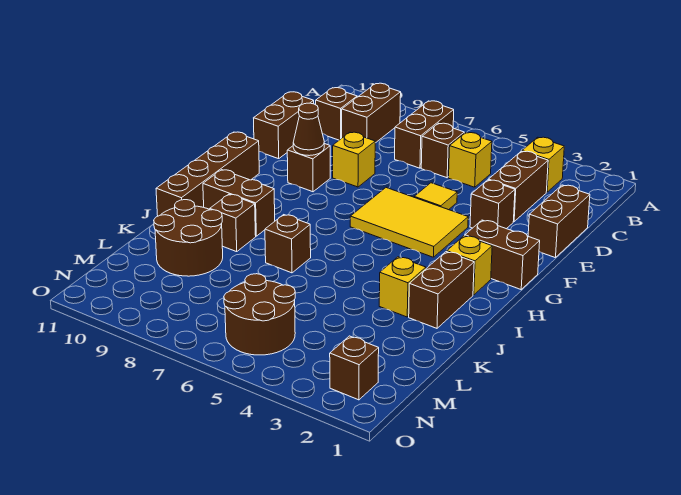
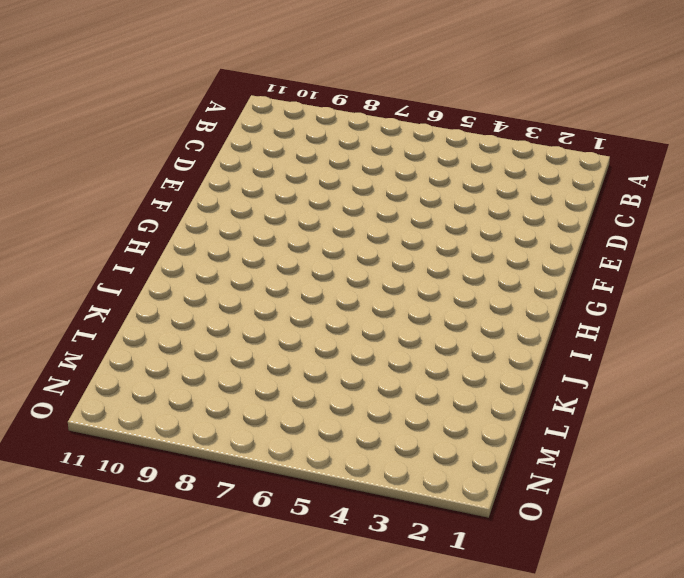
none -> yellow 1x1 brick [522,137,564,192]
none -> brown 1x2 brick [395,101,454,168]
none -> brown 1x2 brick [342,83,401,143]

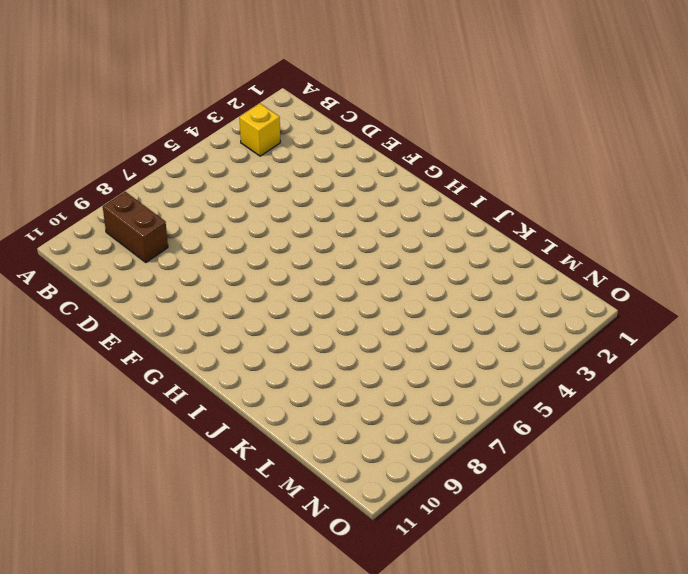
none -> brown 1x2 brick [395,101,454,168]
none -> brown 1x2 brick [489,151,548,222]
none -> yellow 1x1 brick [449,133,492,187]

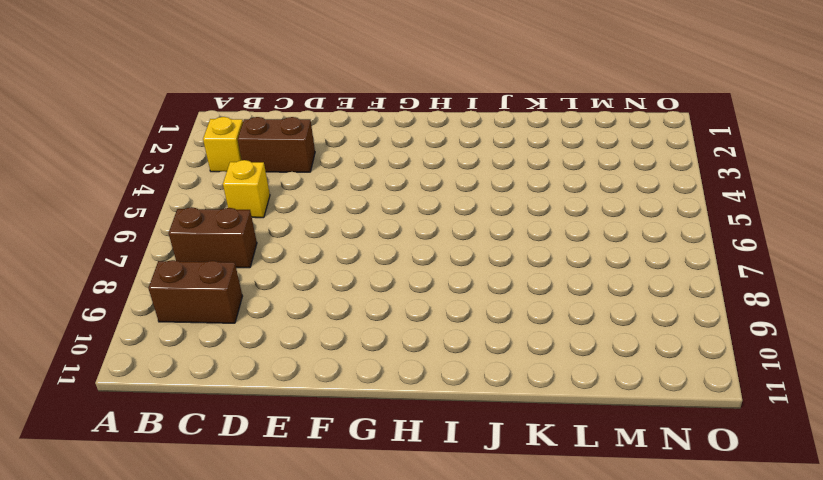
none -> brown 1x1 brick [421,123,464,178]
none -> brown 1x1 brick [316,88,357,140]
none -> brown 1x2 brick [528,185,590,258]

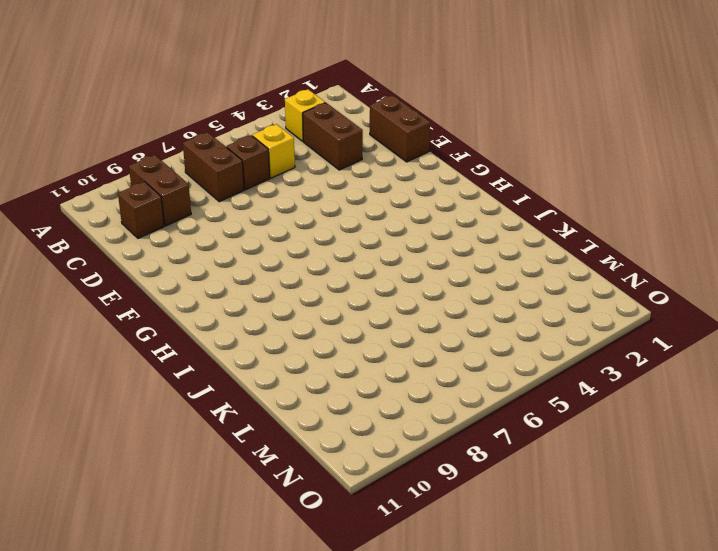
none -> brown 1x2 brick [254,92,314,159]
none -> brown 1x1 brick [470,180,515,229]
none -> yellow 1x1 tile [414,183,457,210]

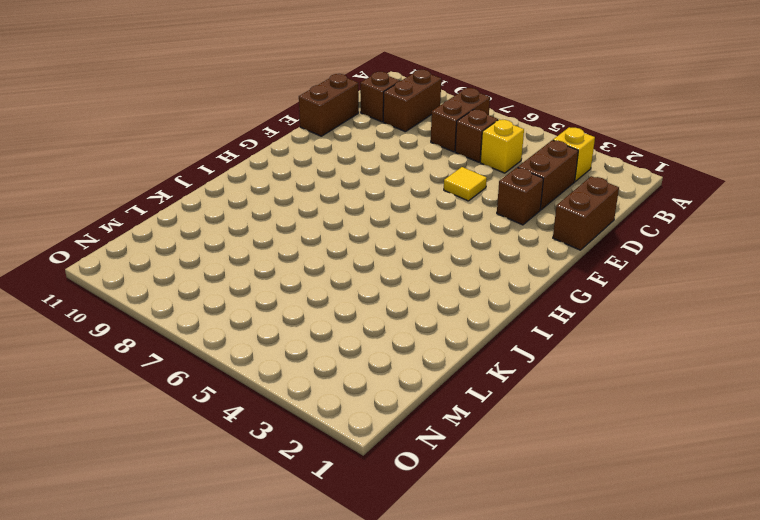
none -> yellow 1x1 brick [333,132,375,187]
none -> yellow 2x3 tile [350,188,468,257]
none -> brown 1x1 brick [287,144,330,192]

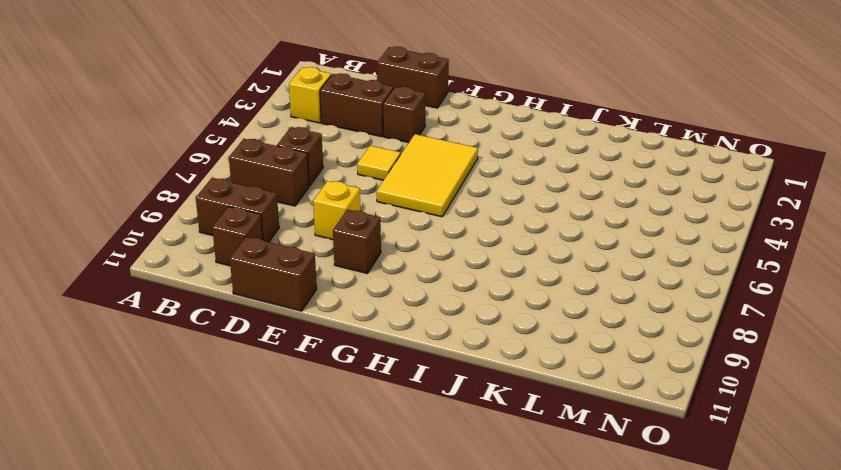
none -> yellow 1x1 brick [449,133,492,187]
none -> brown 1x2 brick [465,220,540,289]
none -> brown 1x4 brick [156,132,259,216]

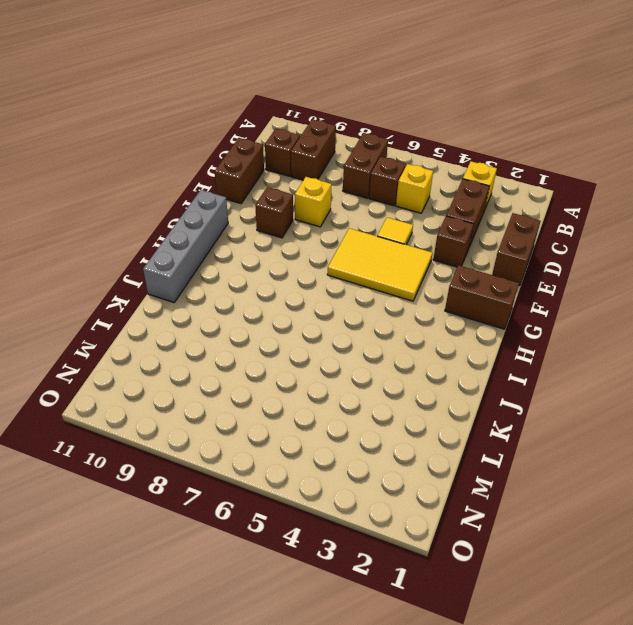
grey 1x4 brick [143,190,228,303] -> brown 1x4 brick [156,132,259,216]
none -> yellow 1x1 brick [447,236,492,295]
none -> brown 1x2 brick [409,252,474,328]
none -> brown 1x2 brick [203,170,275,236]

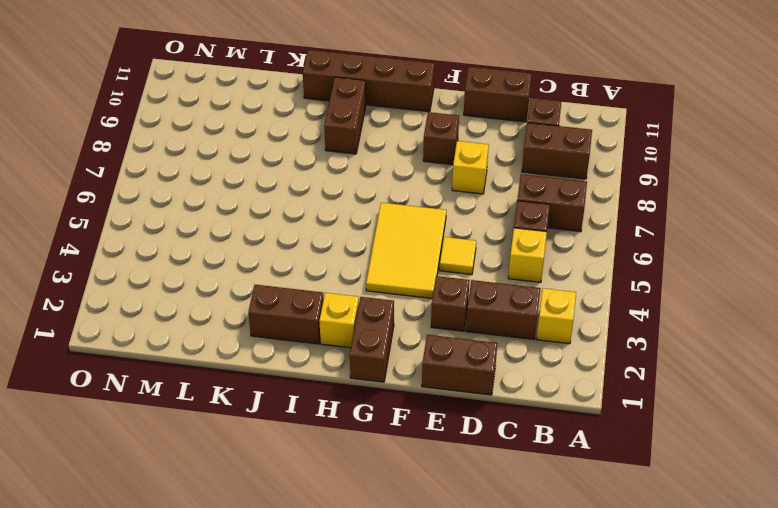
none -> yellow 1x1 brick [379,257,426,317]
none -> brown 1x1 brick [265,215,311,273]
none -> brown 1x1 brick [210,194,256,252]

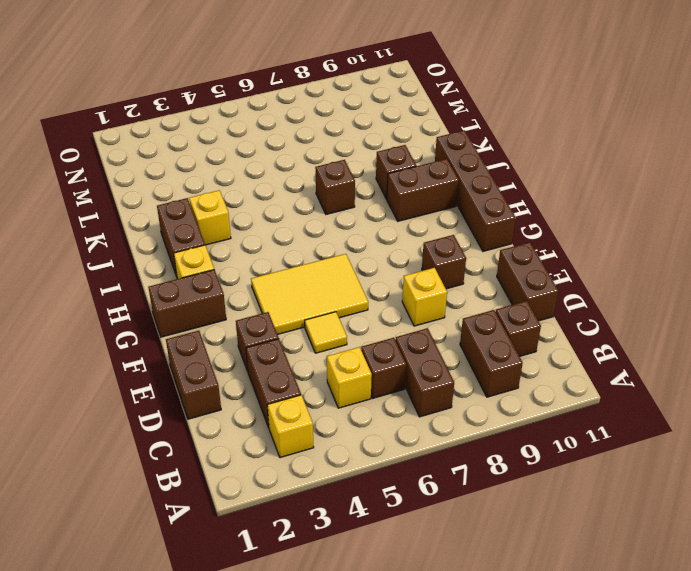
none -> brown 2x2 round brick [154,200,223,276]
none -> brown 2x2 round brick [224,274,295,355]
none -> brown 1x1 brick [330,336,379,400]

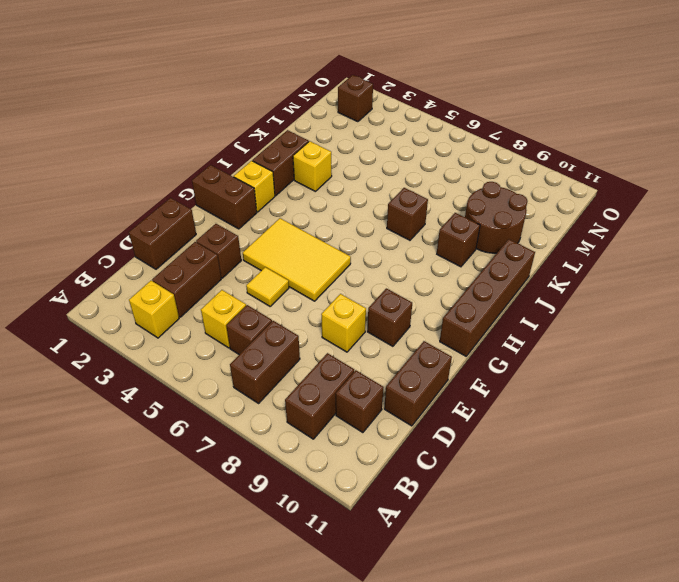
none -> brown 1x2 brick [203,170,275,236]
none -> brown 2x2 round brick [224,274,295,355]
none -> brown 1x1 cone [293,103,324,156]

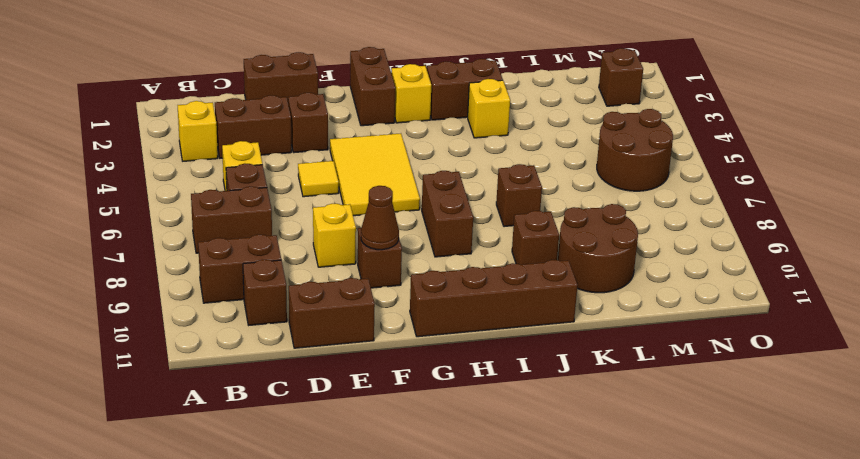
brown 1x2 brick [422,171,473,257] -> brown 1x2 brick moved to [203,170,275,236]

